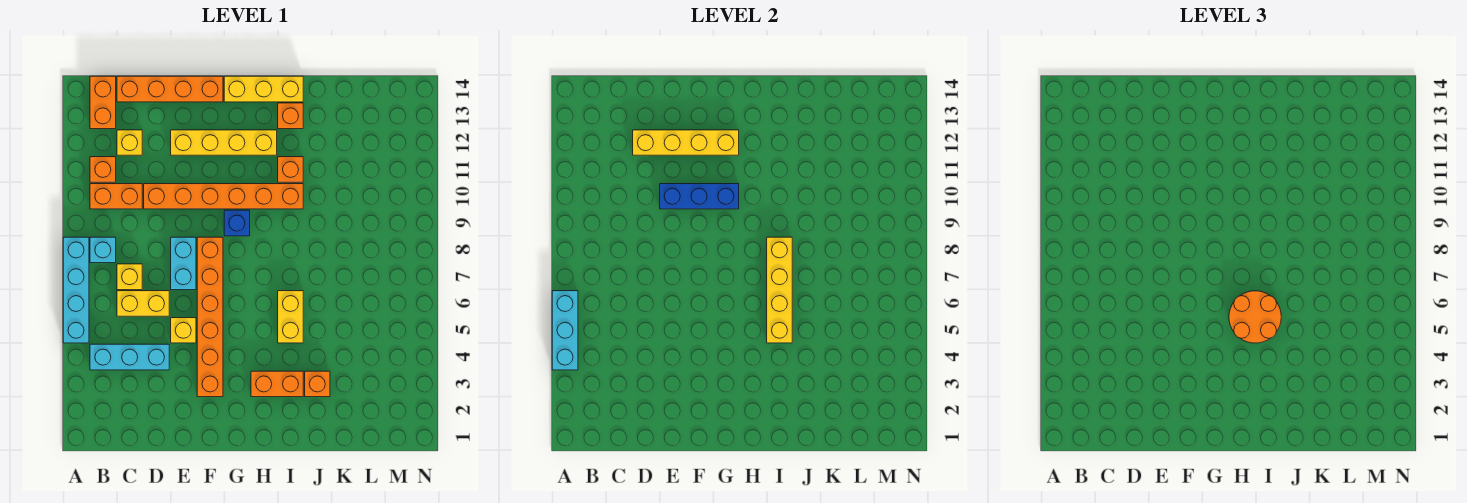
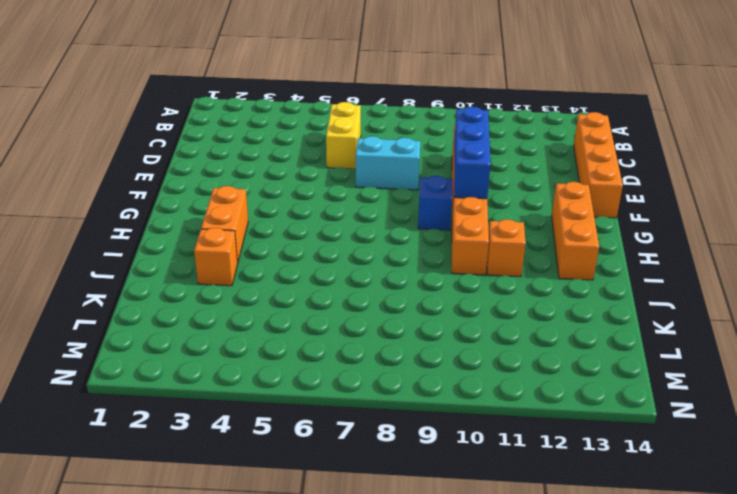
orange 1x3 brick [552,182,599,280] -> orange 1x1 brick [278,103,303,129]
none -> cyan 1x4 brick [63,237,89,343]
none -> cyan 1x3 brick [90,344,169,370]
none -> cyan 1x1 brick [90,237,116,263]

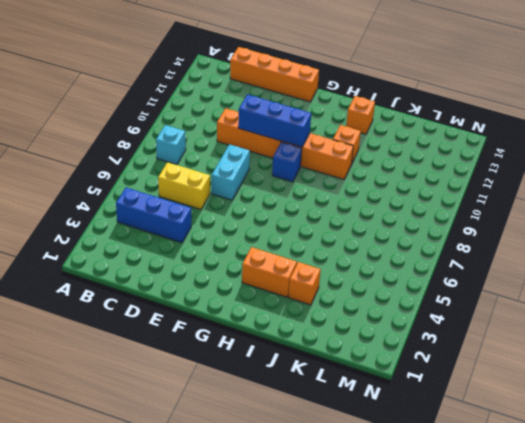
blue 1x3 brick [116,187,191,243] -> cyan 1x3 brick [90,344,169,370]
none -> cyan 1x4 brick [63,237,89,343]
none -> orange 1x2 brick [90,184,142,209]
none -> orange 1x1 brick [90,157,116,182]

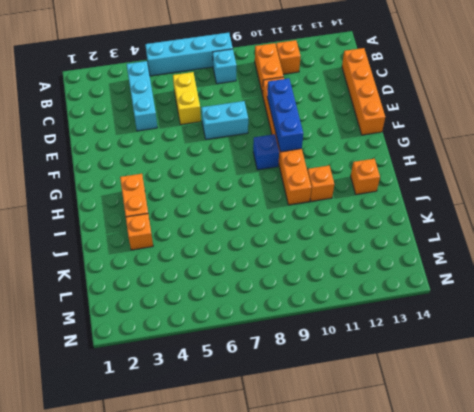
none -> orange 1x2 brick [90,76,116,129]
none -> yellow 1x1 brick [117,264,142,290]
none -> yellow 1x1 brick [117,130,142,155]

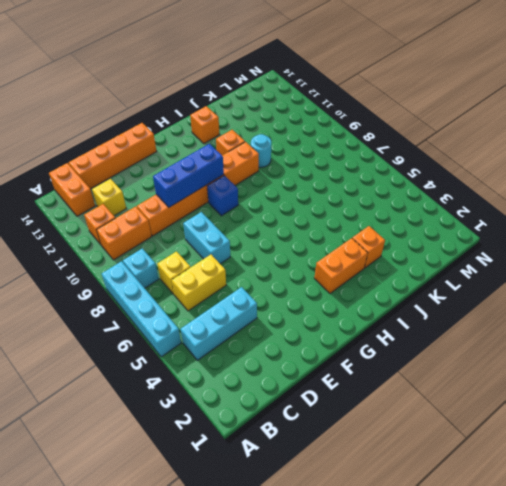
cyan 1x1 round brick [251,134,271,167] -> none
none -> yellow 1x1 brick [171,318,196,343]
none -> yellow 1x4 brick [171,130,277,155]
none -> orange 1x6 brick [197,237,223,397]

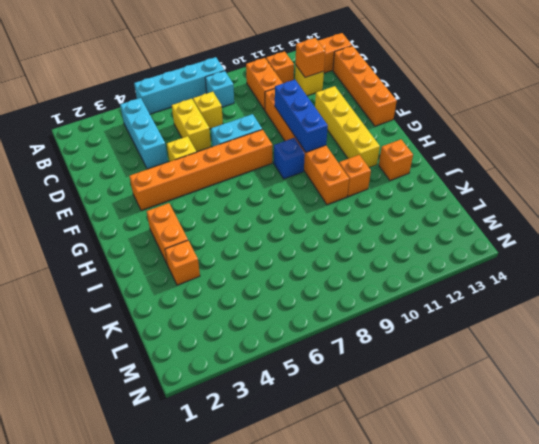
orange 1x1 brick [295,38,325,77] -> none
none -> yellow 1x3 brick [224,76,303,102]
none -> yellow 1x2 brick [278,291,303,343]
none -> cyan 1x3 brick [552,291,578,370]

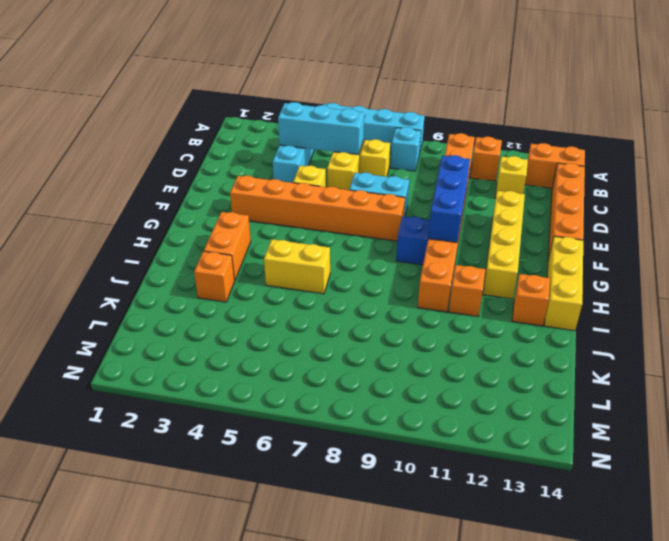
cyan 1x3 brick [278,102,364,155] -> cyan 1x3 brick moved to [552,291,578,370]
none -> yellow 1x4 brick [633,130,739,155]
none -> yellow 1x4 brick [767,237,792,343]
none -> orange 2x2 round brick [1229,291,1281,343]

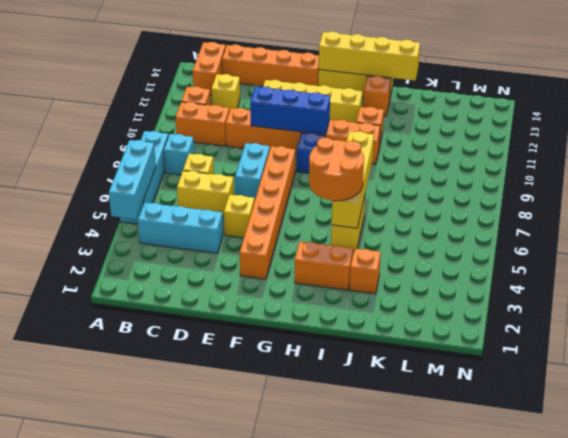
yellow 1x4 brick [319,32,420,80] -> yellow 1x4 brick moved to [633,130,739,155]

